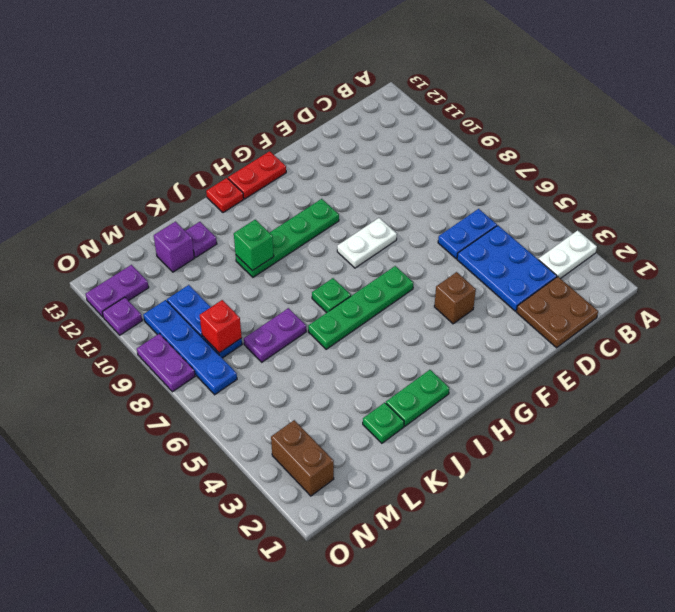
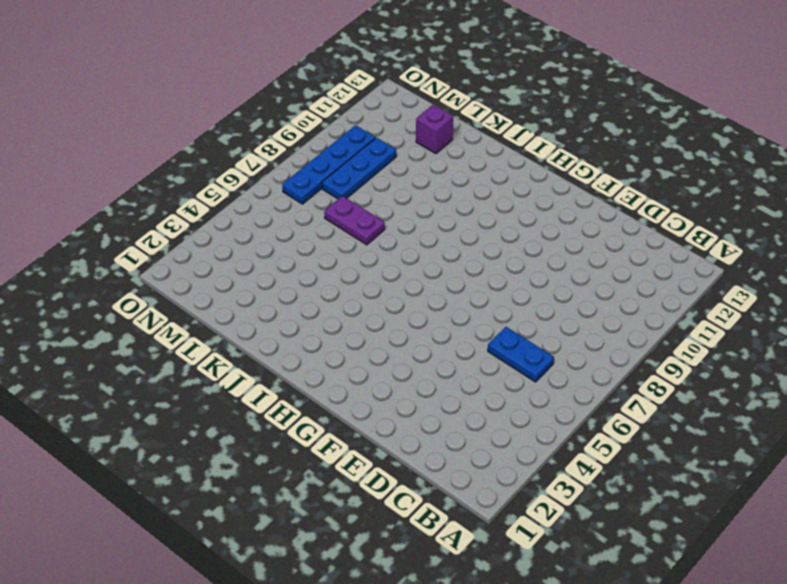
none -> white 1x2 plate [538,230,597,279]
none -> brown 2x2 plate [517,277,598,348]
none -> blue 2x3 plate [457,225,557,311]

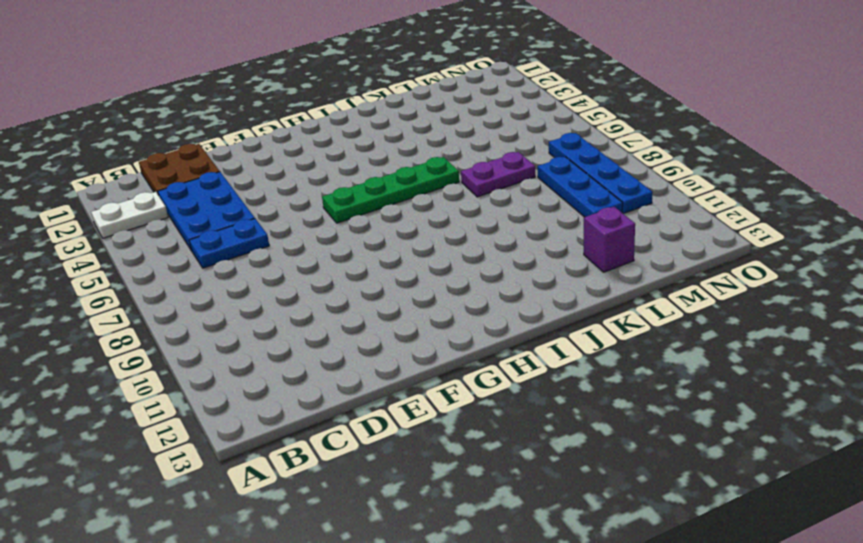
none -> brown 1x1 brick [434,272,476,324]
none -> white 1x2 plate [337,218,397,268]
none -> green 1x4 plate [236,199,339,277]

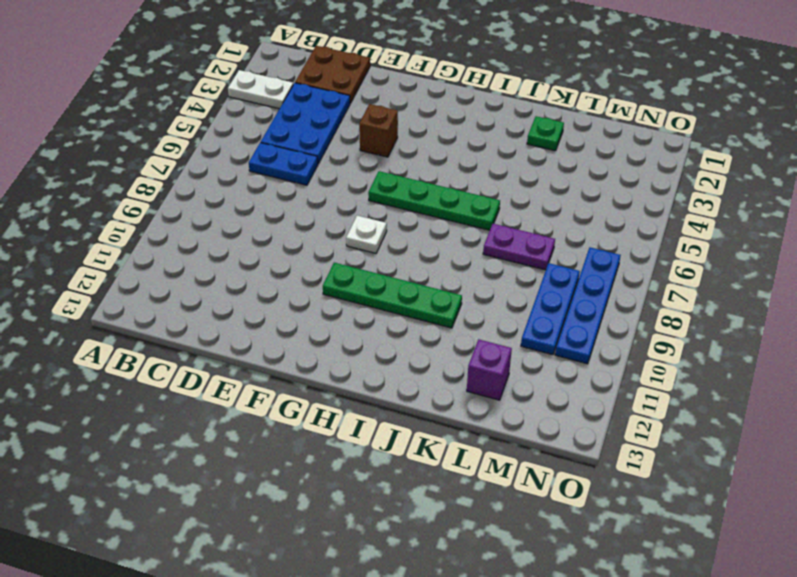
white 1x1 plate [346,216,387,253] -> white 1x2 plate [337,218,397,268]
none -> red 1x2 plate [228,151,286,199]
none -> green 1x2 plate [386,370,449,426]
none -> green 1x1 plate [312,278,351,313]

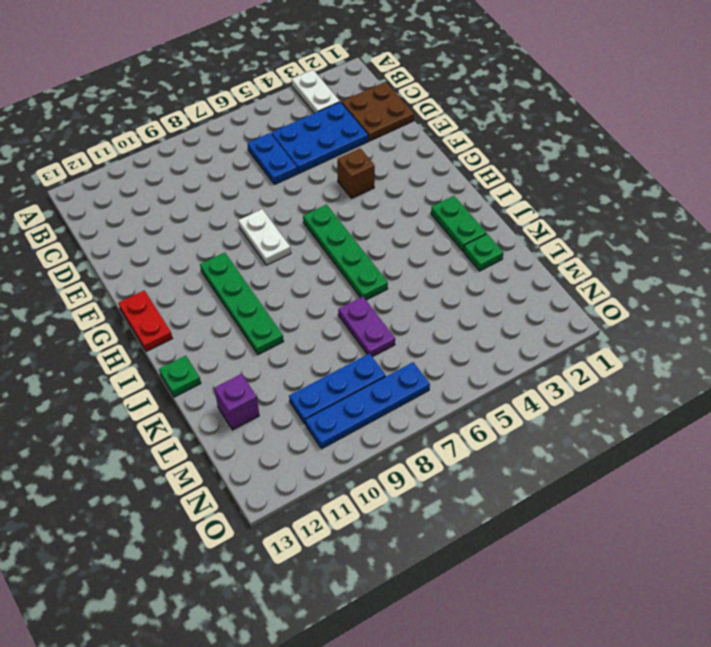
green 1x1 plate [159,356,201,397] -> green 1x1 plate moved to [312,278,351,313]
none -> red 1x1 plate [206,178,244,213]
none -> purple 1x1 plate [186,222,217,257]
none -> brown 1x2 brick [271,420,334,496]

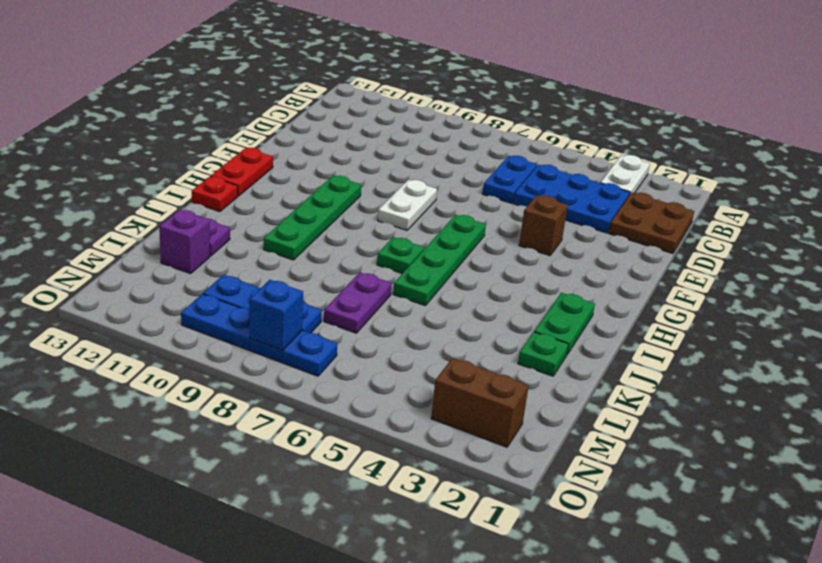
blue 1x1 brick [249,280,303,350] -> none
none -> purple 1x2 plate [86,265,149,317]
none -> purple 1x2 plate [137,334,195,392]
none -> purple 1x1 plate [102,297,142,335]

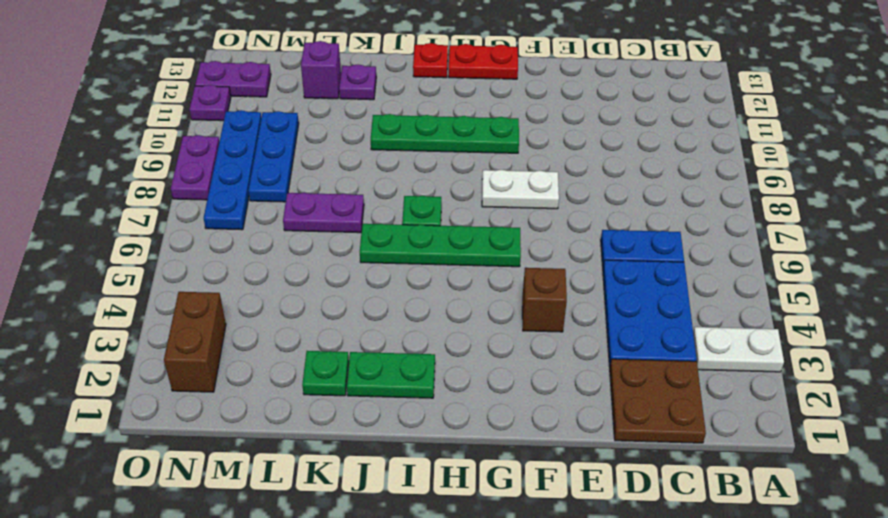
none -> green 1x1 brick [234,220,274,271]
none -> red 1x1 brick [200,300,242,353]

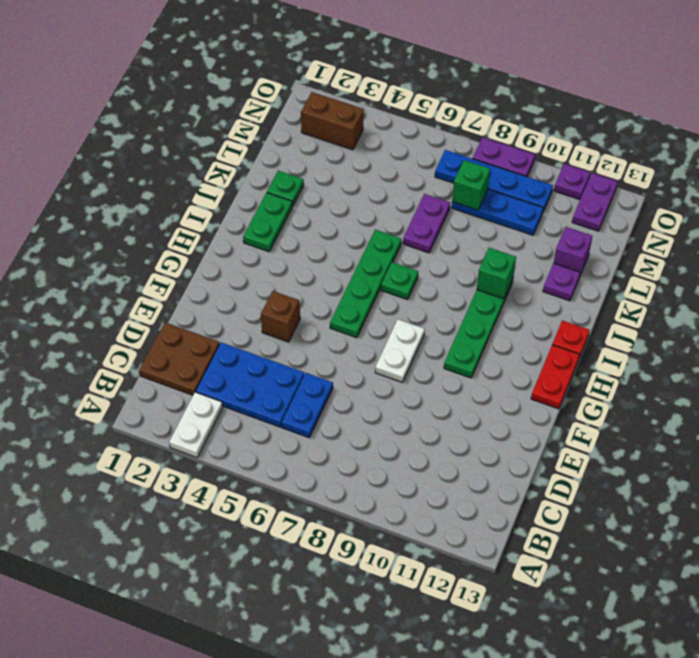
green 1x1 brick [452,160,490,210] -> red 1x1 brick [200,300,242,353]

